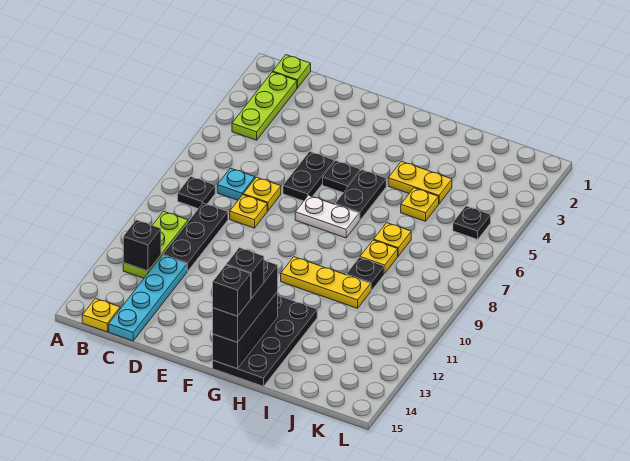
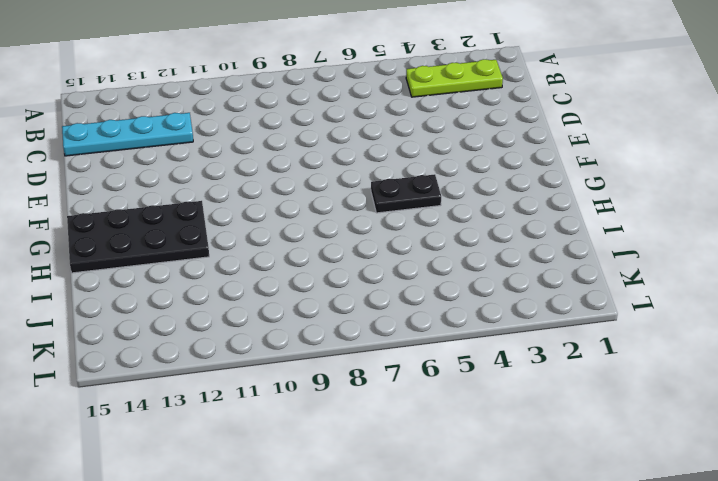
none -> lime 1x1 plate [273,55,311,88]
none -> black 1x1 plate [178,177,215,209]
none -> lime 1x3 plate [123,211,188,278]

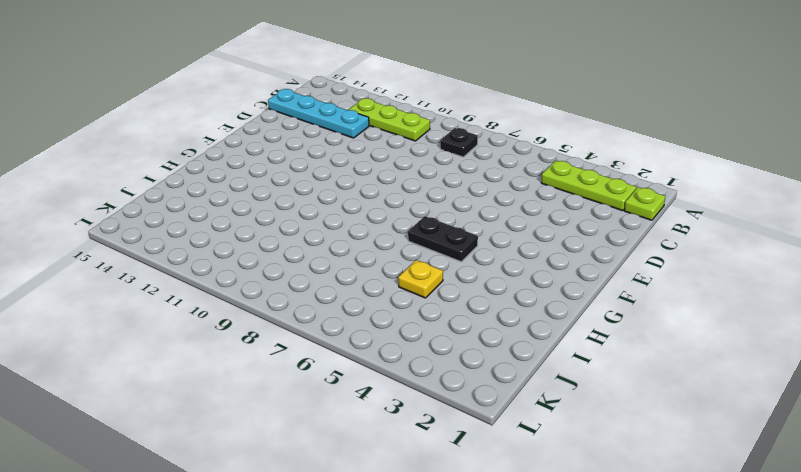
none -> yellow 1x1 plate [82,298,120,332]
none -> cyan 1x1 plate [217,168,255,200]
none -> black 1x3 plate [163,203,228,271]

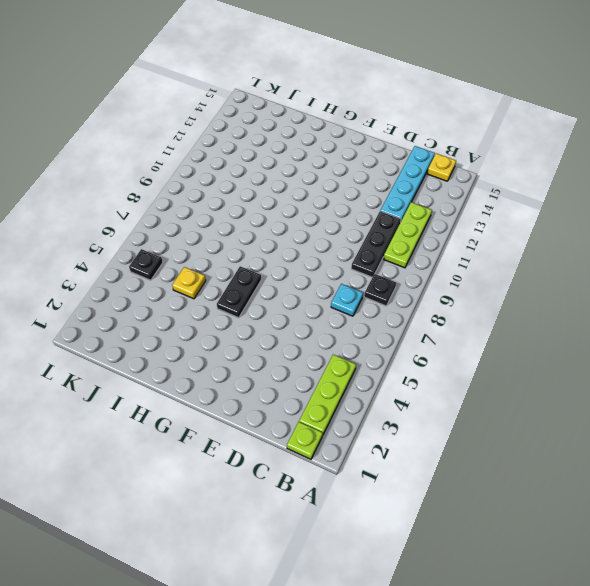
none -> yellow 1x1 plate [243,177,281,211]
none -> yellow 1x1 plate [230,195,267,228]
none -> black 1x2 plate [283,152,334,201]

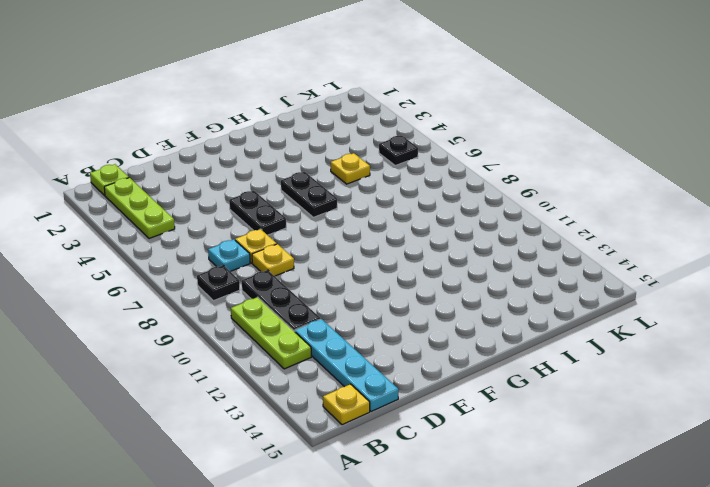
none -> black 1x1 plate [323,161,360,193]
none -> white 1x2 plate [295,196,359,238]
none -> yellow 1x3 plate [281,257,371,308]

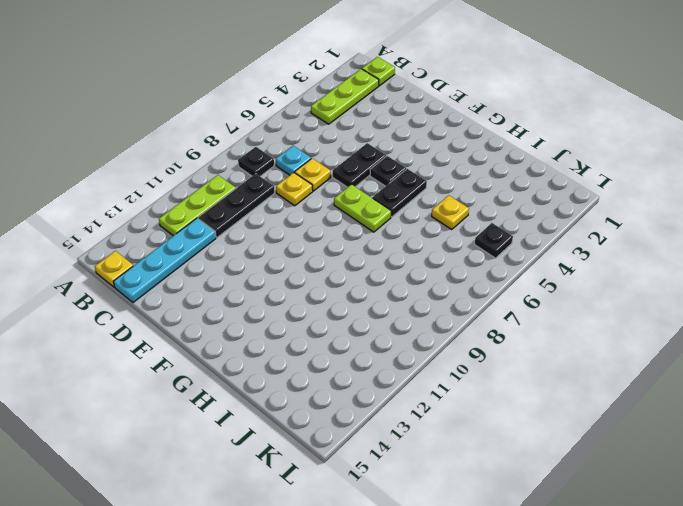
lime 1x2 plate [334,184,391,232] -> white 1x2 plate [295,196,359,238]
none -> yellow 1x3 plate [281,257,371,308]
none -> black 2x4 plate [213,295,317,386]
none -> yellow 1x2 plate [388,161,452,204]

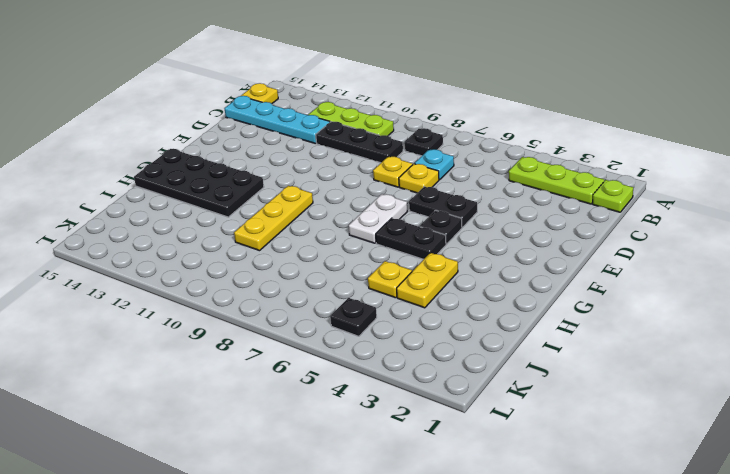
none -> yellow 1x1 plate [374,223,411,256]
none -> yellow 1x1 plate [360,240,398,274]
none -> black 1x1 plate [346,258,384,291]

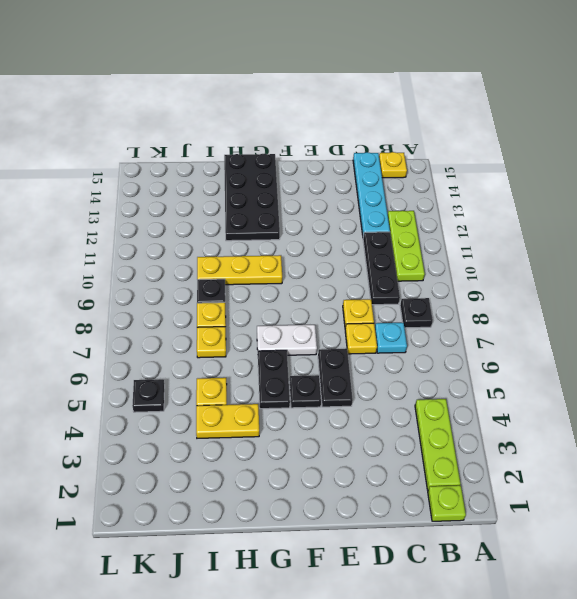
none -> black 1x1 brick [123,220,161,271]
none -> black 1x3 brick [213,292,278,369]
none -> black 1x3 brick [213,260,278,342]

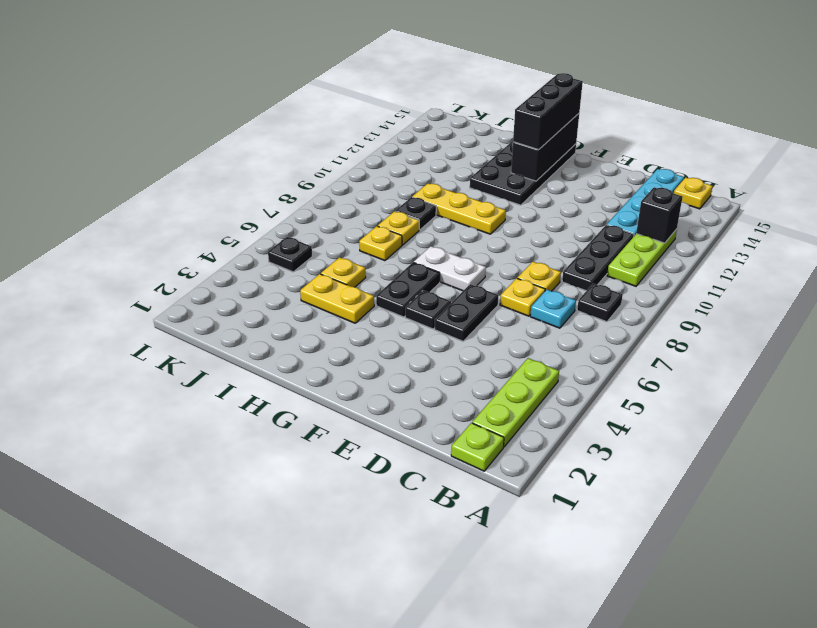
none -> black 1x1 brick [226,248,264,298]
none -> black 1x1 brick [213,265,251,316]

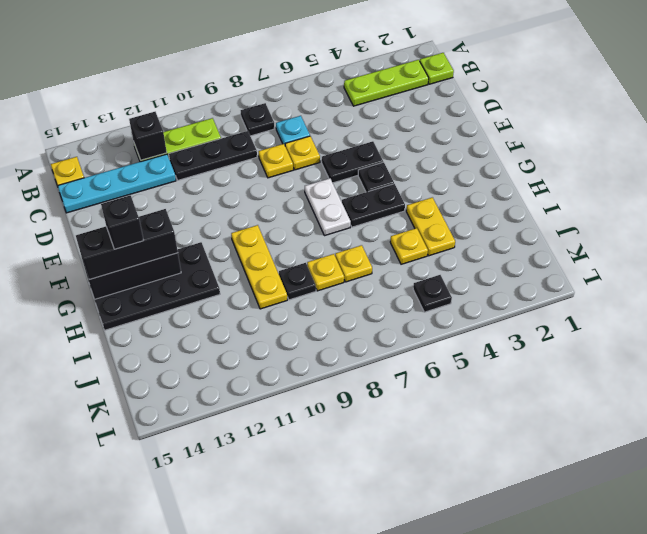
none -> black 1x1 brick [213,265,251,316]

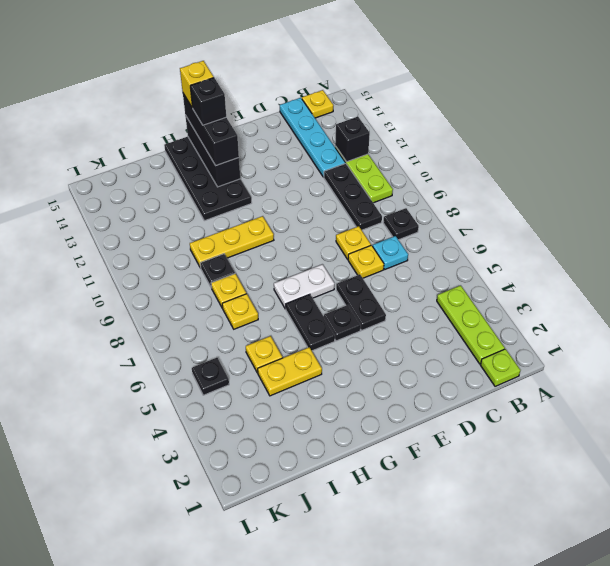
yellow 1x1 brick [180,61,214,108] -> black 1x1 brick [213,265,251,316]

